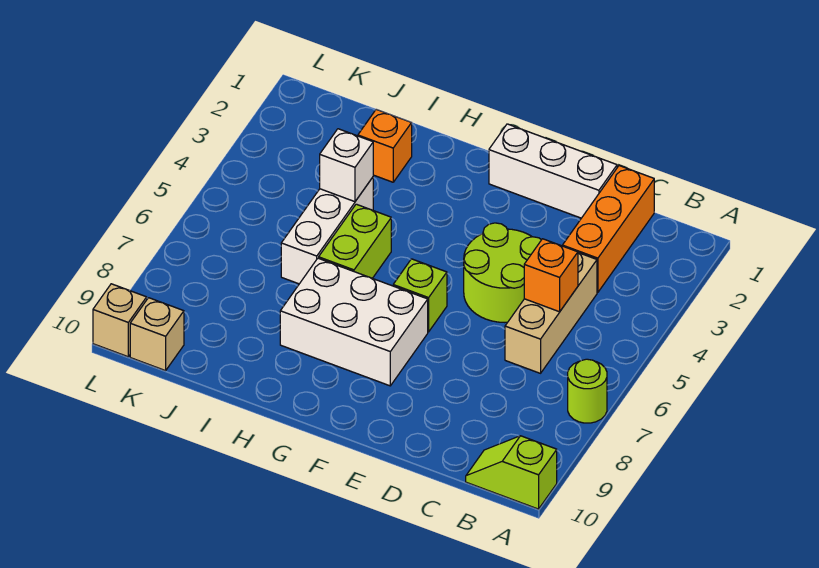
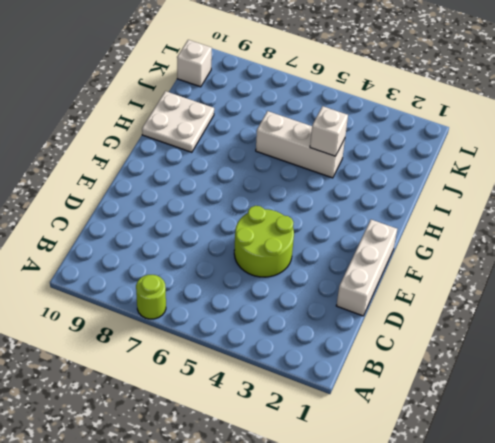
white 2x2 plate [142,91,214,152] -> none
white 1x1 brick [177,40,212,87] -> tan 1x1 brick [130,298,184,371]
none -> lime 1x2 slope [466,436,557,509]
none -> orange 1x3 brick [562,166,654,292]
none -> tan 1x3 brick [505,253,597,373]

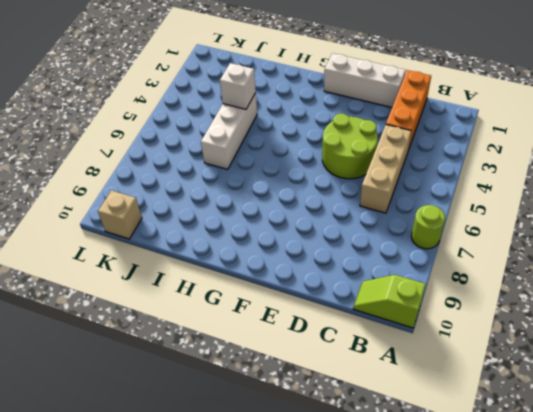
none -> lime 1x1 brick [393,259,447,332]
none -> white 2x3 brick [280,258,428,386]
none -> lime 1x2 brick [319,204,391,278]

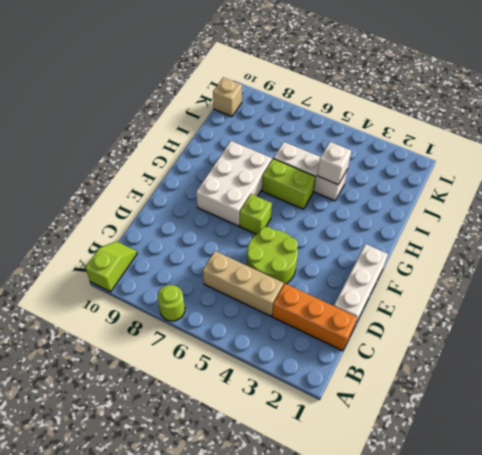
none -> orange 1x1 brick [358,109,412,182]
none -> tan 1x1 brick [93,284,147,357]
none -> orange 1x1 brick [524,239,578,312]

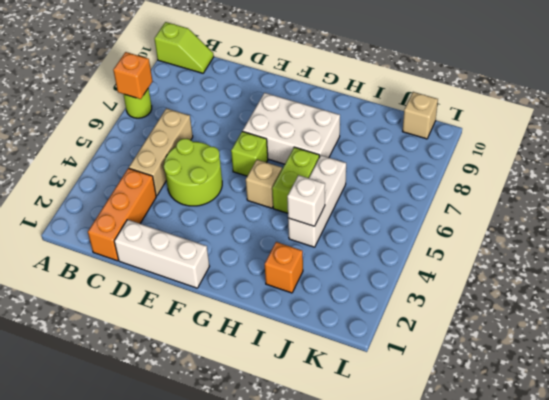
orange 1x1 brick [113,52,153,99] -> orange 1x1 brick moved to [524,239,578,312]
tan 1x1 brick [246,160,282,208] -> tan 1x1 brick moved to [93,284,147,357]

